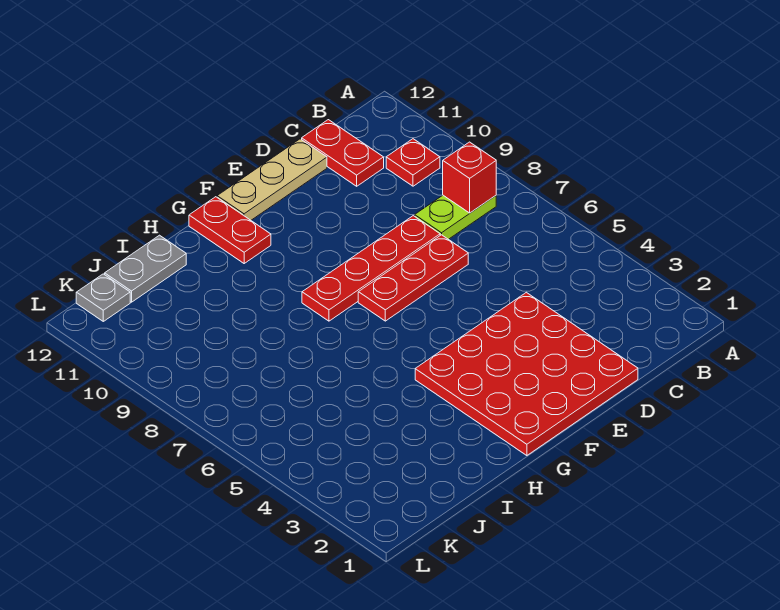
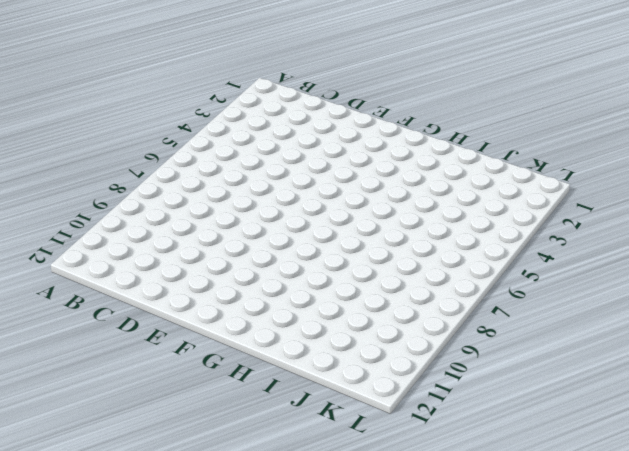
none -> lime 1x2 plate [415,195,496,239]
none -> red 1x1 plate [386,139,440,186]

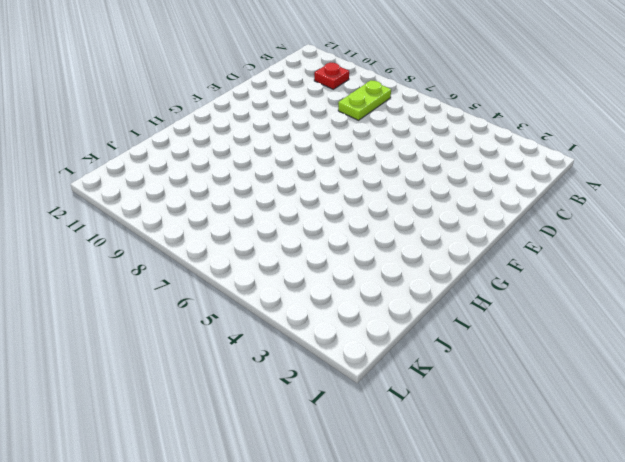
none -> red 1x2 plate [302,120,384,186]
none -> red 4x4 plate [415,292,638,456]

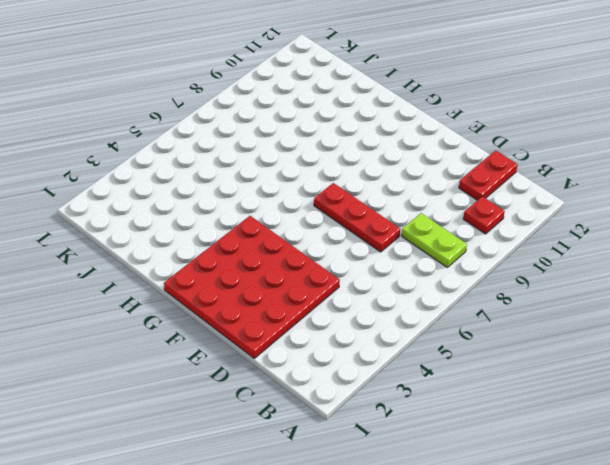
none -> red 1x4 plate [302,216,440,321]
none -> tan 1x3 plate [217,139,327,220]

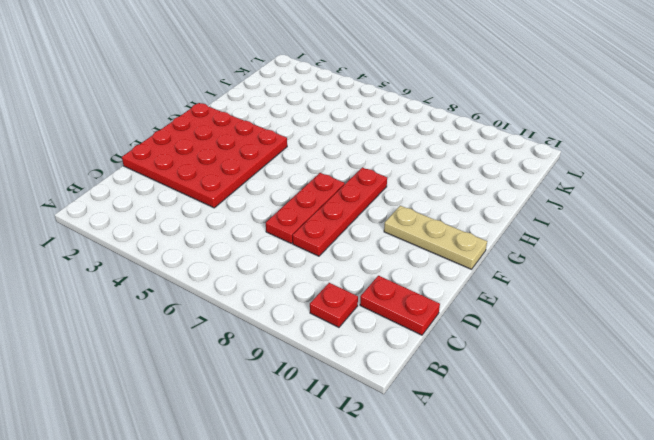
tan 1x3 plate [384,206,487,269] -> tan 1x3 plate turned to [217,139,327,220]
none -> lime 1x2 plate [415,195,496,239]
none -> red 1x2 plate [189,197,271,263]

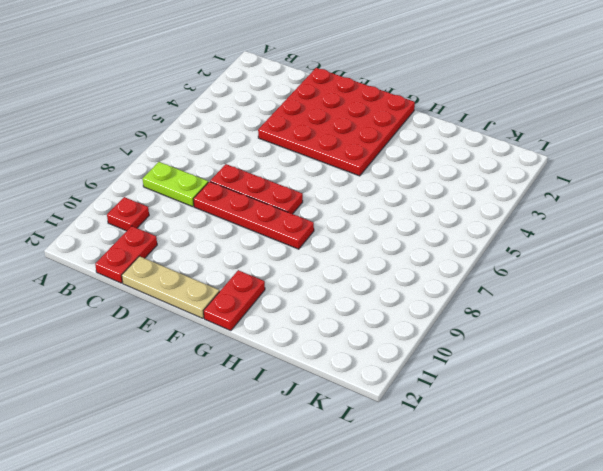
none -> grey 1x2 plate [105,235,186,302]
none -> grey 1x1 plate [76,274,130,321]

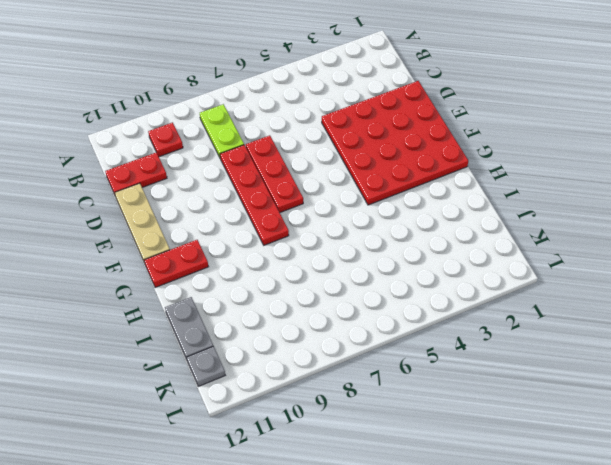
none -> red 1x1 brick [443,142,496,213]

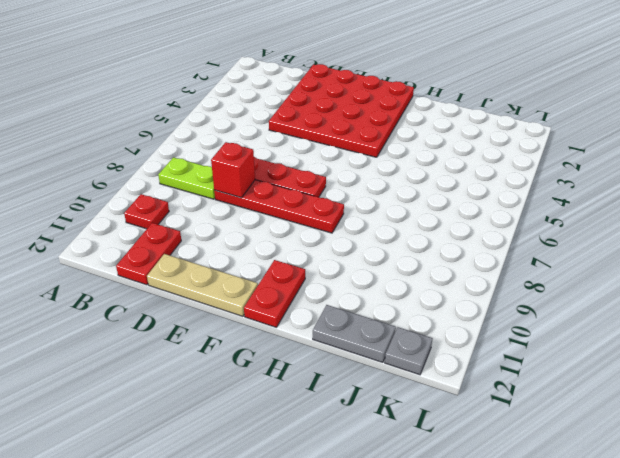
red 1x1 brick [211,142,255,198] -> red 1x1 brick moved to [443,142,496,213]

